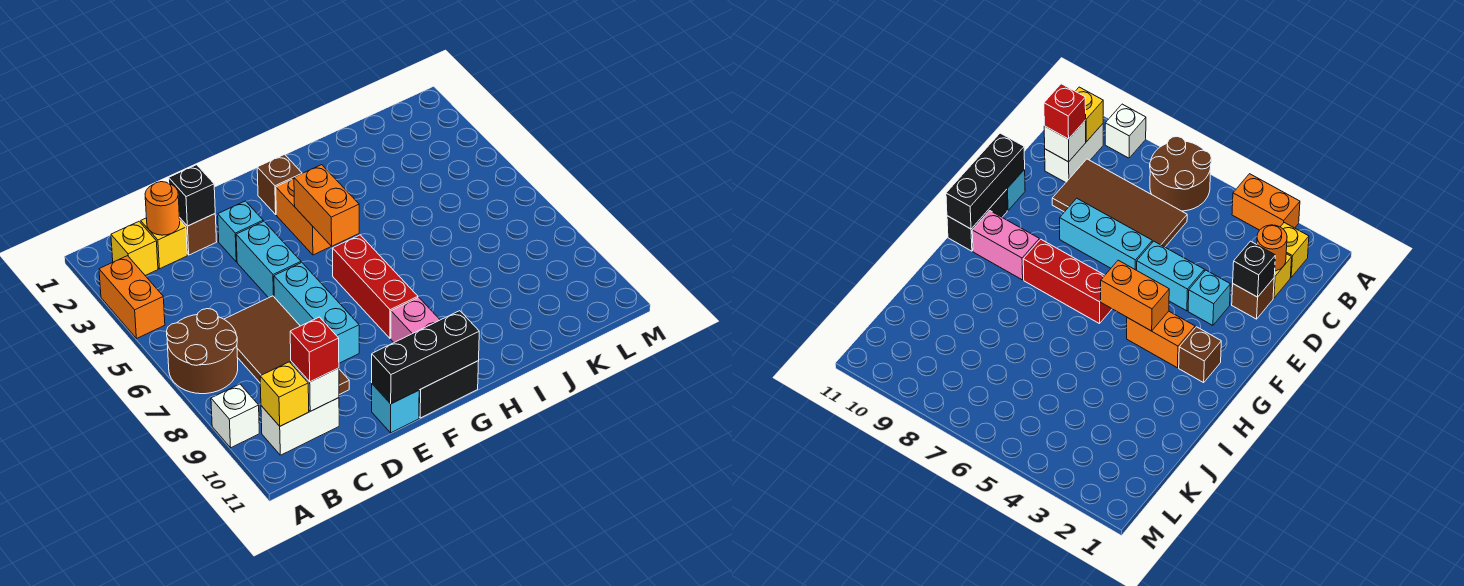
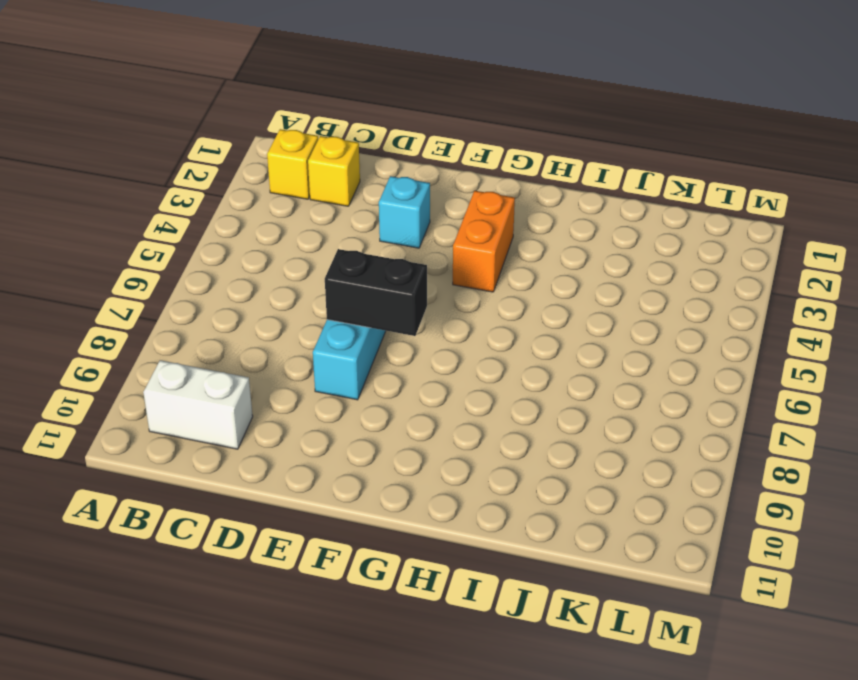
black 1x2 brick [325,249,427,336] -> black 1x2 brick moved to [419,361,479,418]
none -> orange 1x2 brick [99,256,165,339]
none -> brown 2x2 round brick [167,309,238,394]
none -> white 1x1 brick [211,384,259,448]

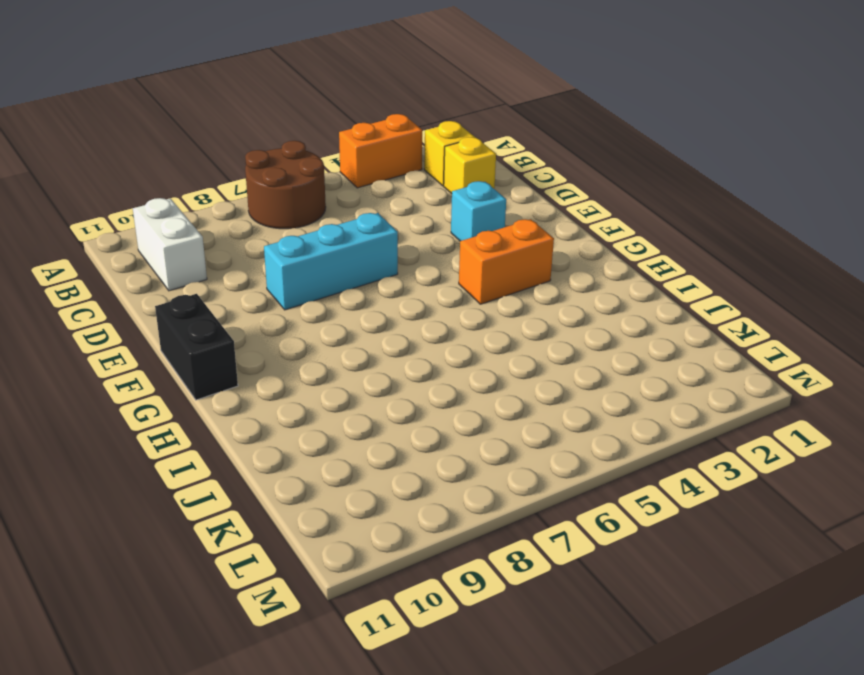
none -> white 1x1 brick [211,384,259,448]
none -> brown 2x4 tile [224,296,349,394]
none -> brown 1x1 brick [179,214,217,255]

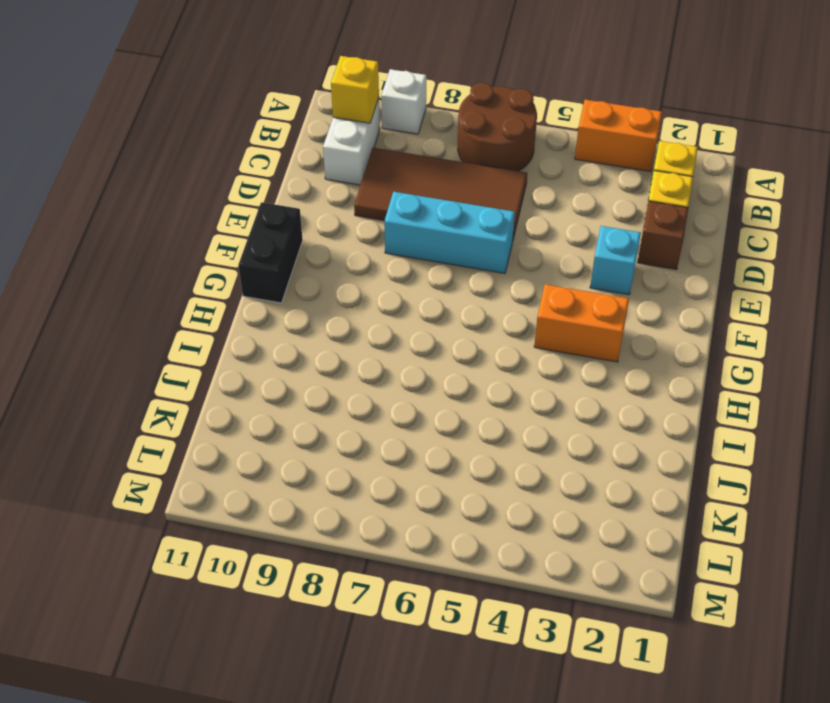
none -> cyan 1x2 brick [236,221,301,298]
none -> cyan 1x1 brick [372,384,419,433]
none -> brown 1x1 brick [257,155,302,214]

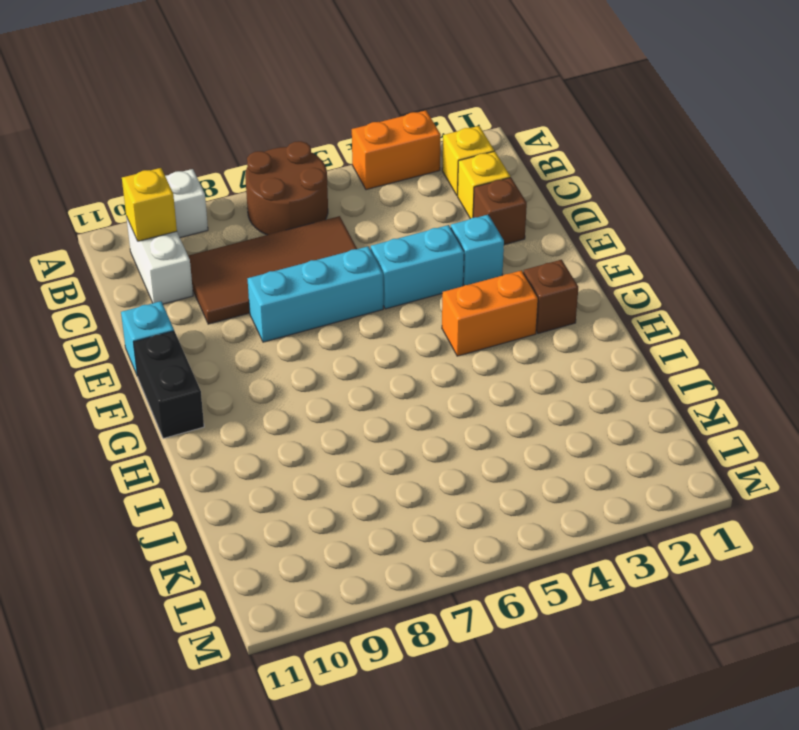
none -> red 1x3 brick [333,235,418,338]
none -> pink 1x2 brick [391,298,440,343]
none -> orange 1x1 round brick [145,182,180,235]

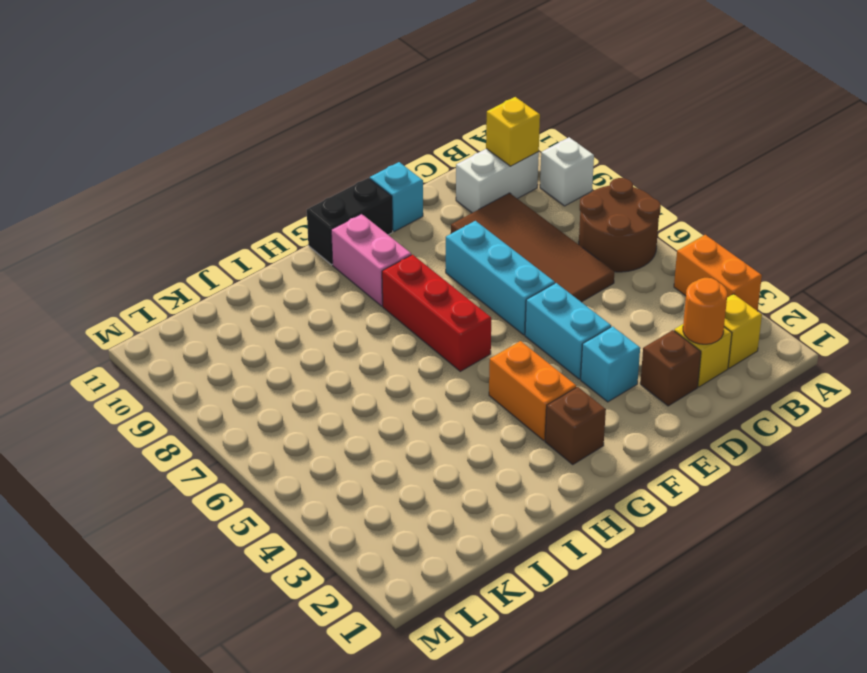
none -> white 1x1 brick [291,362,339,411]
none -> black 1x1 brick [169,165,215,226]
none -> black 1x3 brick [372,311,479,404]

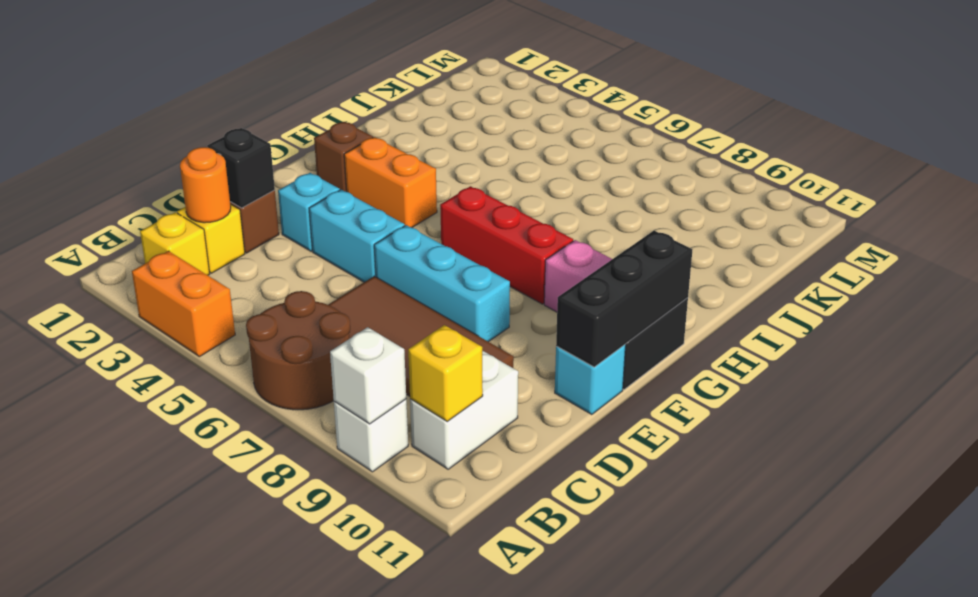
white 1x1 brick [330,327,406,424] -> white 1x1 brick moved to [291,362,339,411]
none -> orange 1x2 brick [294,165,359,246]
none -> red 1x1 brick [290,317,339,382]

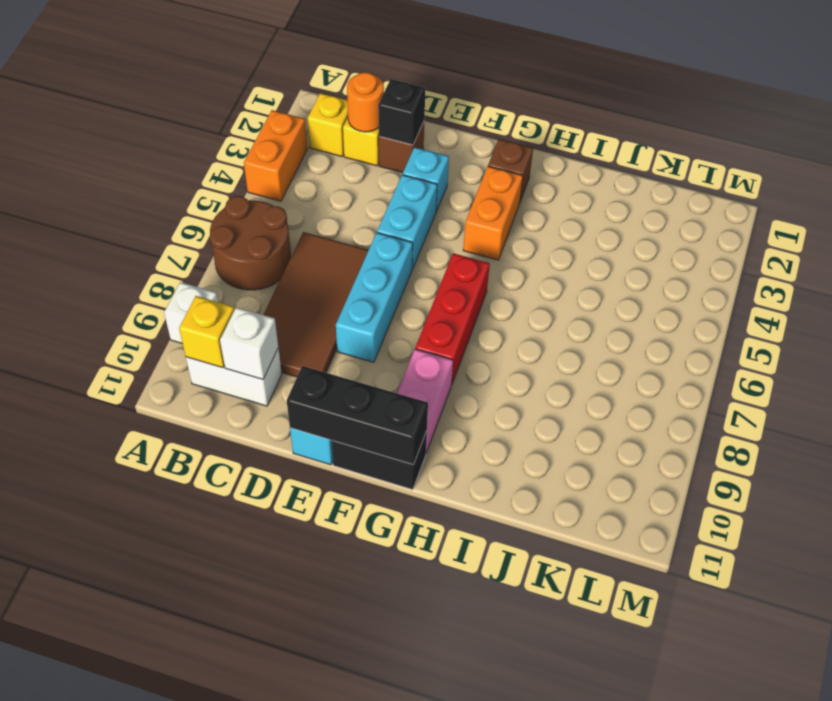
none -> orange 1x2 brick [294,165,359,246]
none -> red 1x1 brick [290,317,339,382]

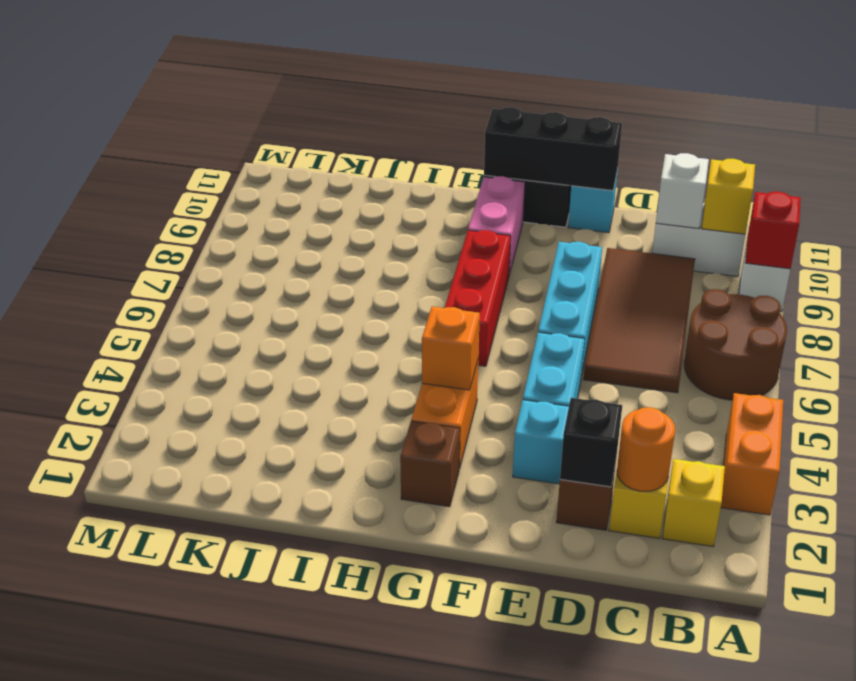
red 1x1 brick [745,191,801,269] -> red 1x1 brick moved to [290,317,339,382]
orange 1x1 brick [422,306,480,390] -> orange 1x2 brick [294,165,359,246]

